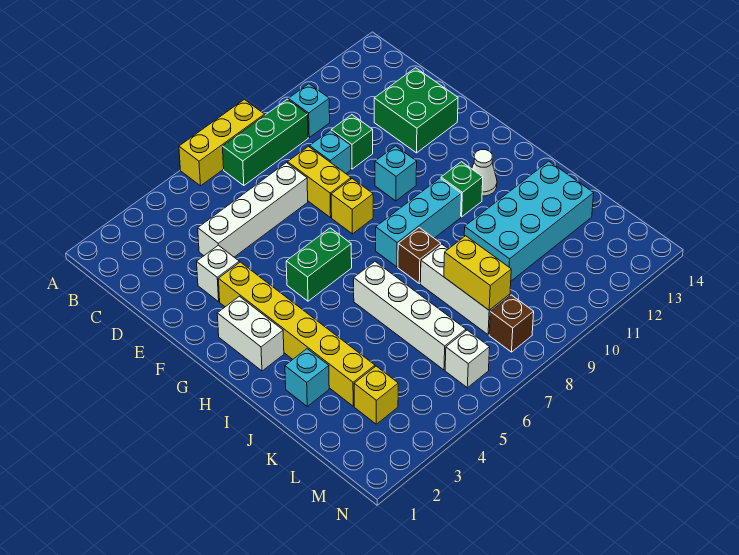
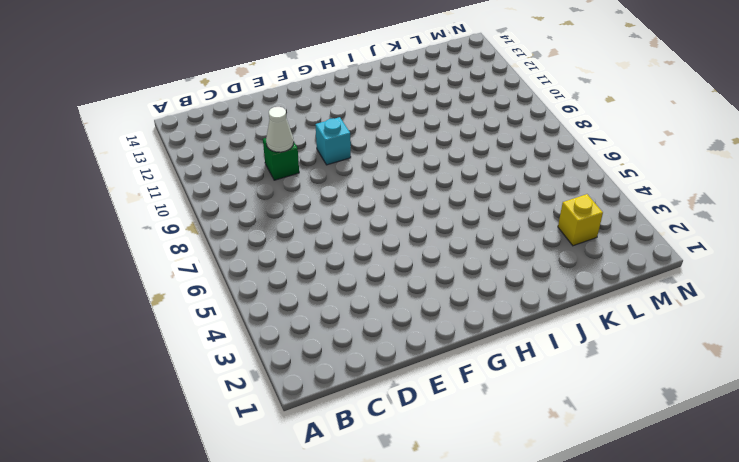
white 1x1 cone [266,107,294,152] -> white 1x1 cone moved to [472,150,497,196]
none -> yellow 1x3 brick [179,99,265,186]
none -> green 1x3 brick [222,99,308,186]
none -> cyan 1x1 brick [288,84,330,137]

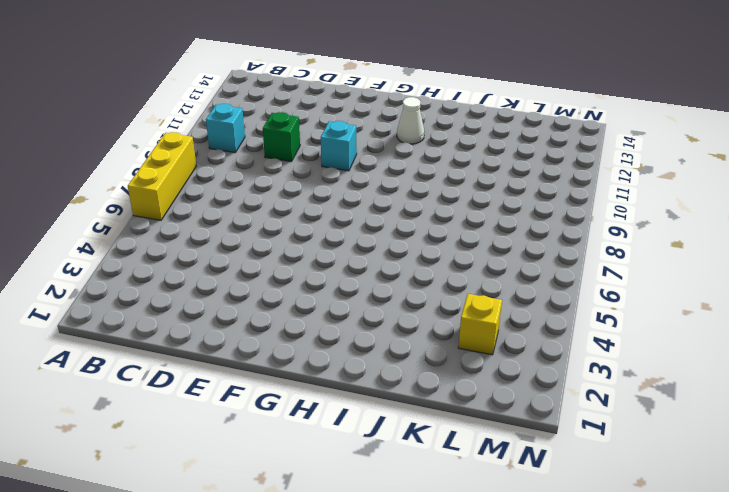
none -> green 1x3 brick [222,99,308,186]
none -> white 1x4 brick [198,163,308,257]
none -> yellow 1x2 brick [288,147,351,217]

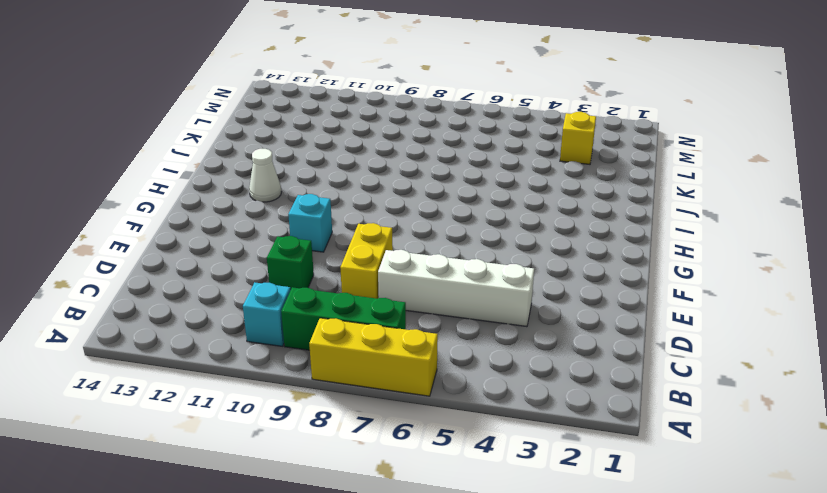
none -> cyan 1x1 brick [310,130,351,173]
none -> green 2x2 brick [374,68,458,153]
none -> white 1x1 brick [197,245,239,302]

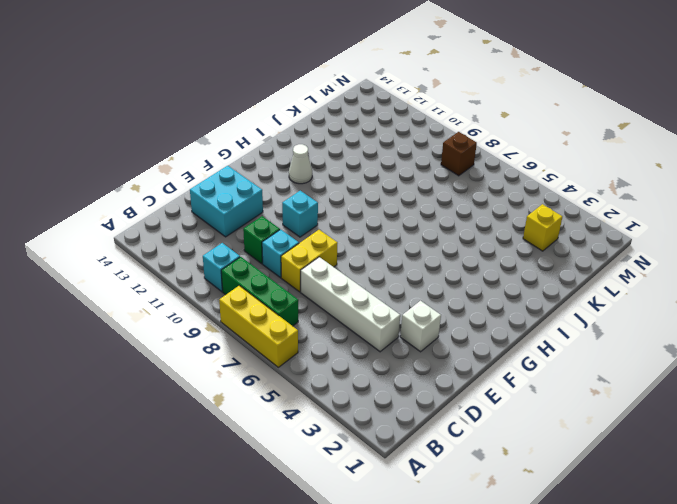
cyan 2x2 brick [190,166,263,237] -> green 2x2 brick [374,68,458,153]
none -> yellow 1x6 brick [218,262,375,406]
none -> yellow 1x1 brick [331,179,373,234]
none -> white 1x2 brick [217,296,284,371]

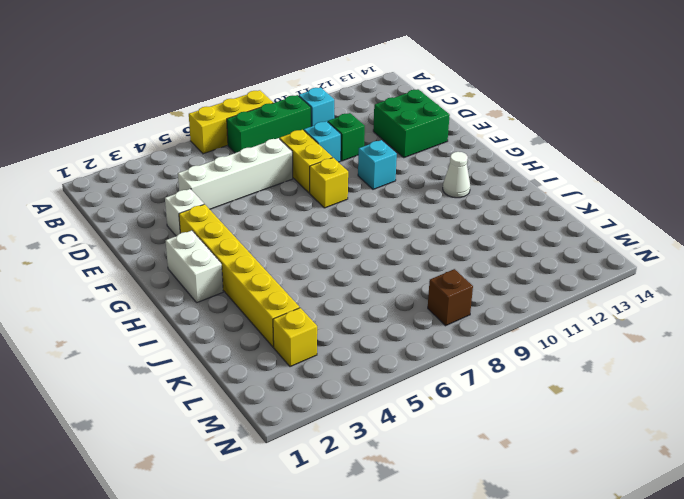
none -> green 1x2 brick [286,228,352,301]
none -> cyan 1x3 brick [376,178,461,267]
none -> green 1x1 brick [441,162,483,217]

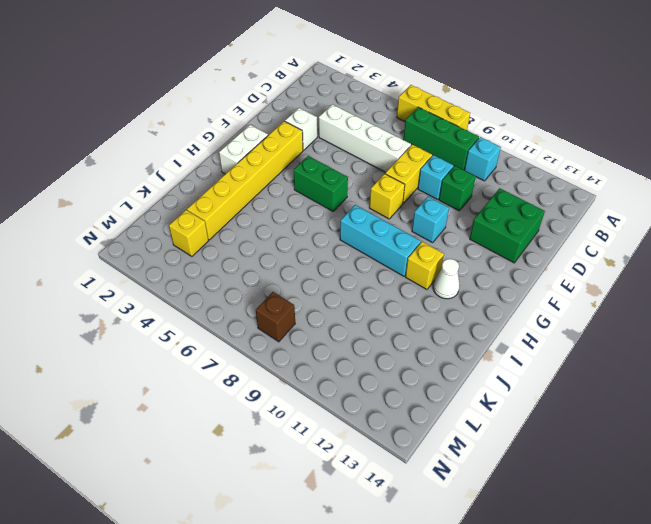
yellow 1x1 brick [405,242,444,289] -> green 1x1 brick [441,162,483,217]
none -> white 1x4 brick [354,262,466,370]
none -> brown 1x1 brick [398,228,441,284]
none -> cyan 1x1 brick [285,349,329,406]

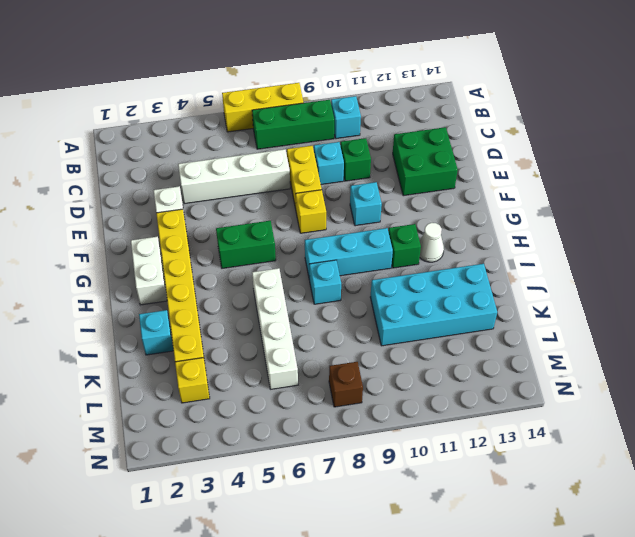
cyan 1x1 brick [309,260,341,304] -> brown 1x1 brick [398,228,441,284]
none -> white 1x3 brick [421,244,510,335]
none -> white 1x1 brick [445,330,490,388]
none -> yellow 1x2 brick [444,236,511,310]

